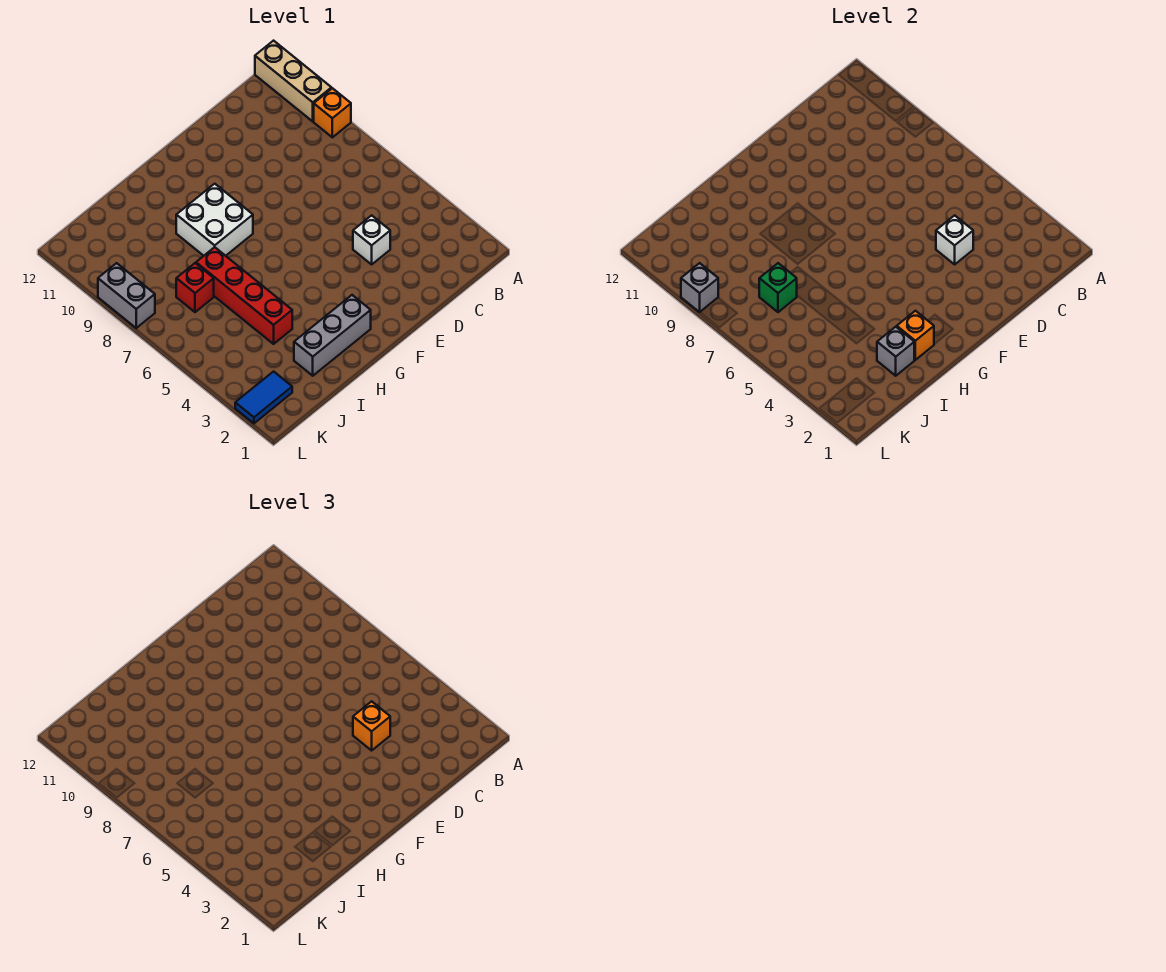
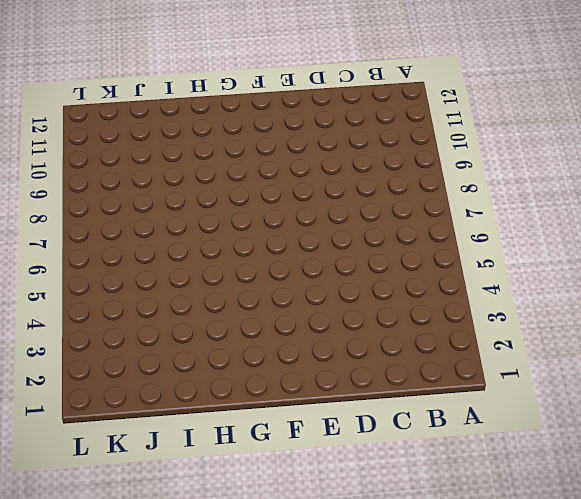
none -> orange 1x1 brick [314,88,351,137]
none -> tan 1x3 brick [255,41,331,121]
none -> white 1x1 brick [353,215,390,264]

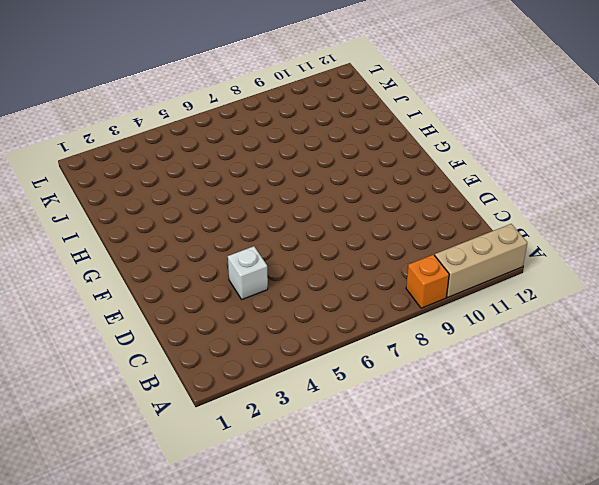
none -> grey 1x3 brick [294,295,371,376]
none -> white 2x2 brick [176,184,253,256]
none -> red 1x4 brick [196,247,292,344]

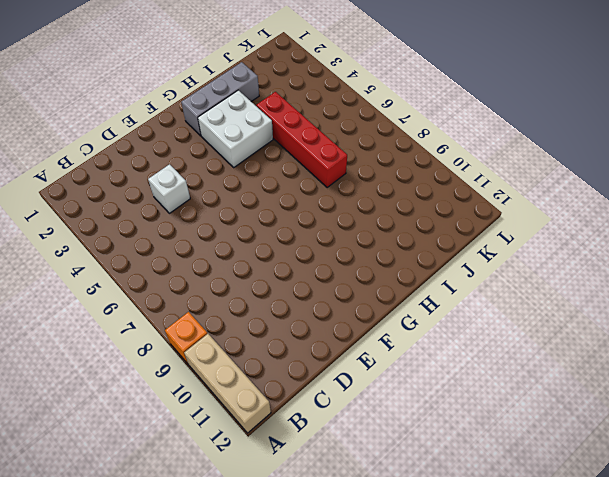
white 2x2 brick [198,90,273,167] -> white 2x2 brick moved to [176,184,253,256]
none -> red 1x1 brick [176,263,214,312]
none -> blue 1x2 tile [235,372,292,423]
none -> grey 1x2 brick [98,263,155,328]

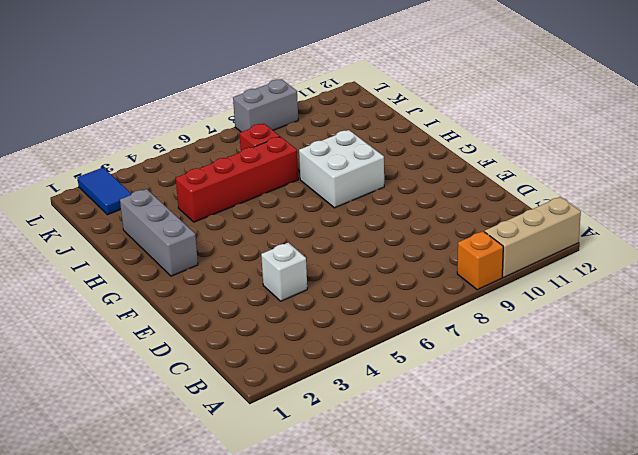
none -> white 1x1 brick [936,215,973,264]
none -> orange 1x1 brick [897,311,934,360]
none -> grey 1x1 brick [877,327,914,376]

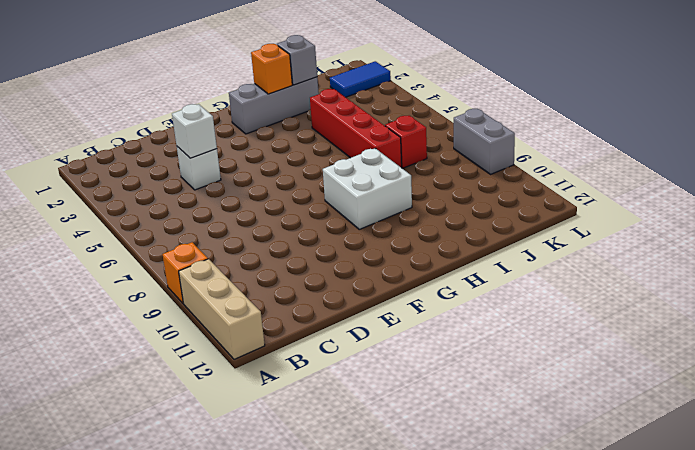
none -> green 1x1 brick [759,263,797,312]
none -> grey 1x1 brick [681,263,718,312]
none -> orange 1x1 brick [353,701,390,750]

